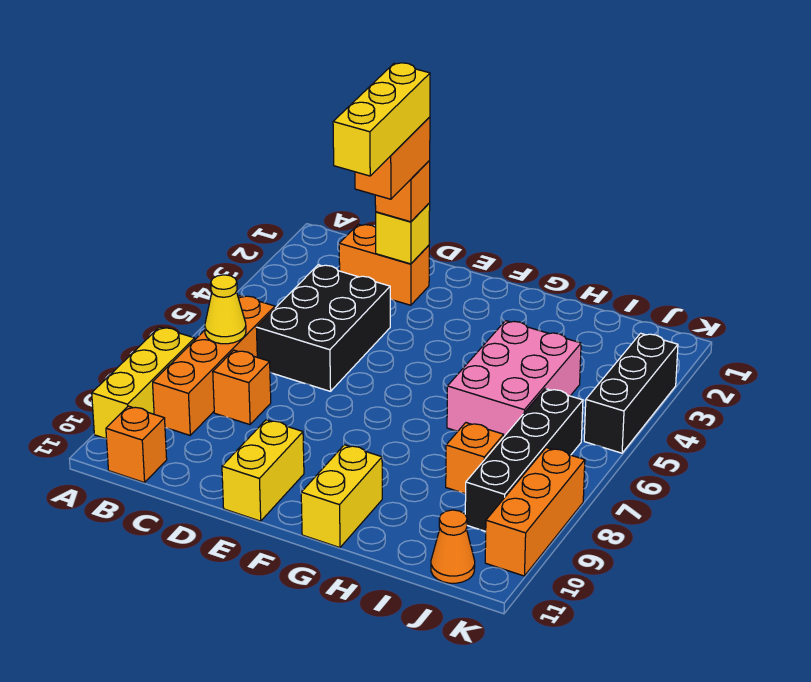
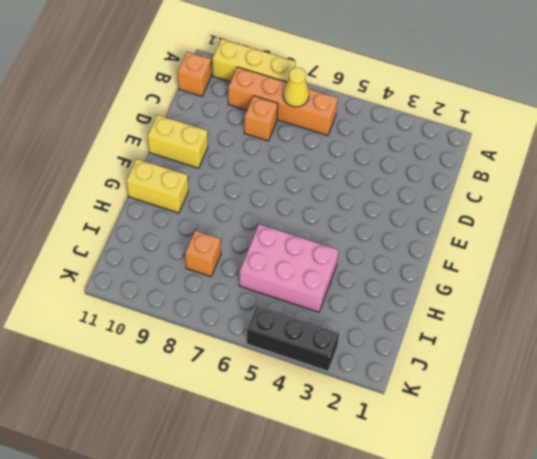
none -> orange 1x2 brick [339,224,429,305]
none -> black 2x3 brick [256,265,390,391]
none -> black 1x4 brick [465,389,583,531]

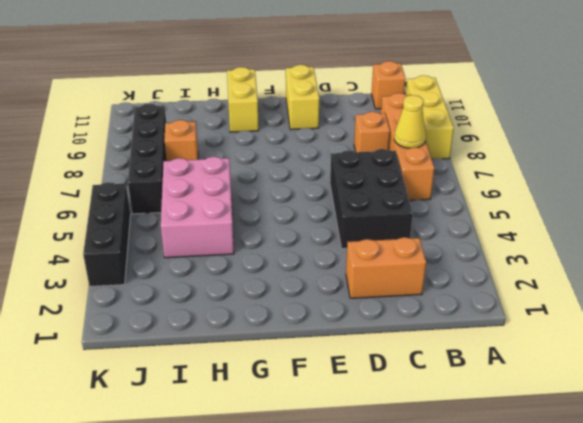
none -> orange 1x1 cone [431,510,475,583]
none -> orange 1x3 brick [485,448,585,576]
none -> yellow 1x1 brick [376,203,430,264]

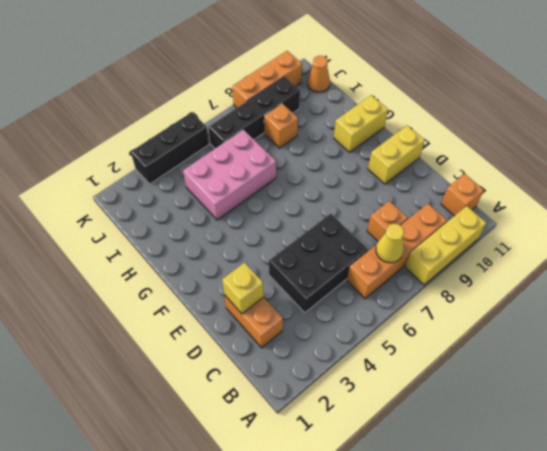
none -> orange 1x1 brick [375,161,430,222]
none -> orange 1x2 brick [355,117,430,199]
none -> yellow 1x3 brick [333,63,430,176]

